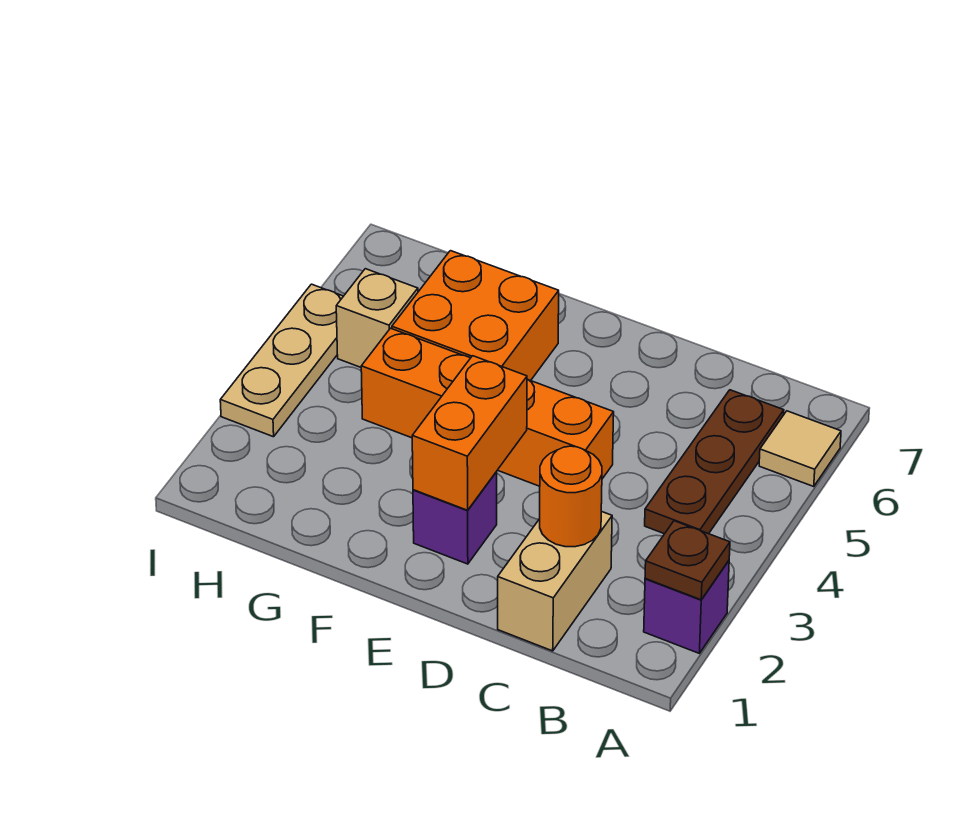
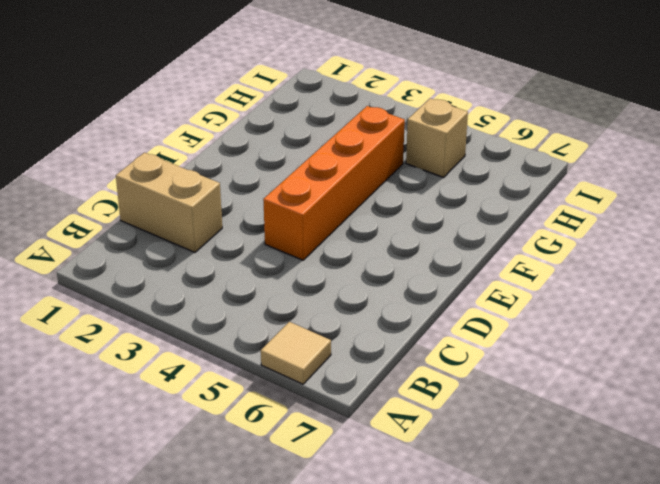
none -> purple 1x1 brick [644,561,729,653]
none -> brown 1x3 plate [645,390,784,534]
none -> purple 1x1 brick [413,472,497,564]

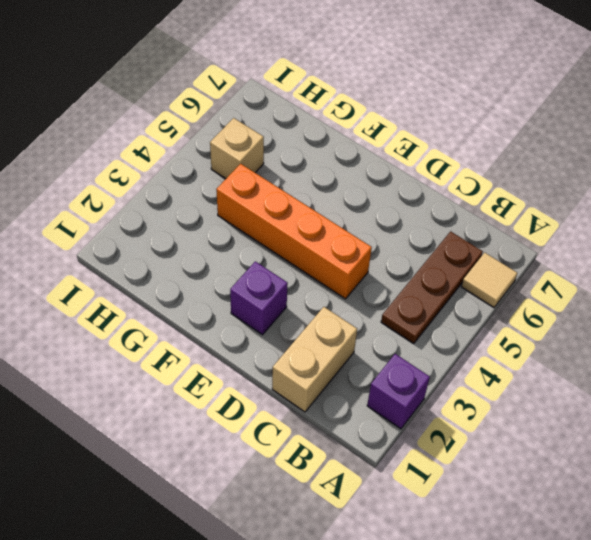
none -> orange 2x2 brick [392,251,559,381]
none -> tan 1x3 plate [220,284,343,437]
none -> brown 1x1 plate [645,521,730,600]

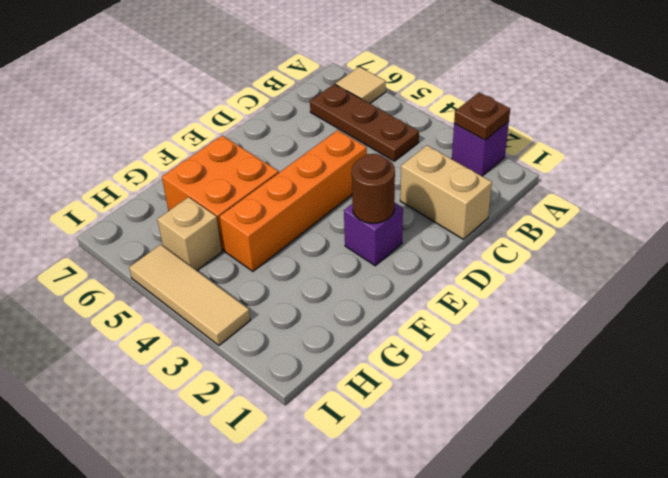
brown 1x1 round brick [352,154,395,223] -> orange 1x2 brick [412,356,527,510]
tan 1x3 tile [129,244,250,345] -> tan 1x3 plate [220,284,343,437]
none -> orange 1x1 round brick [540,446,602,547]

